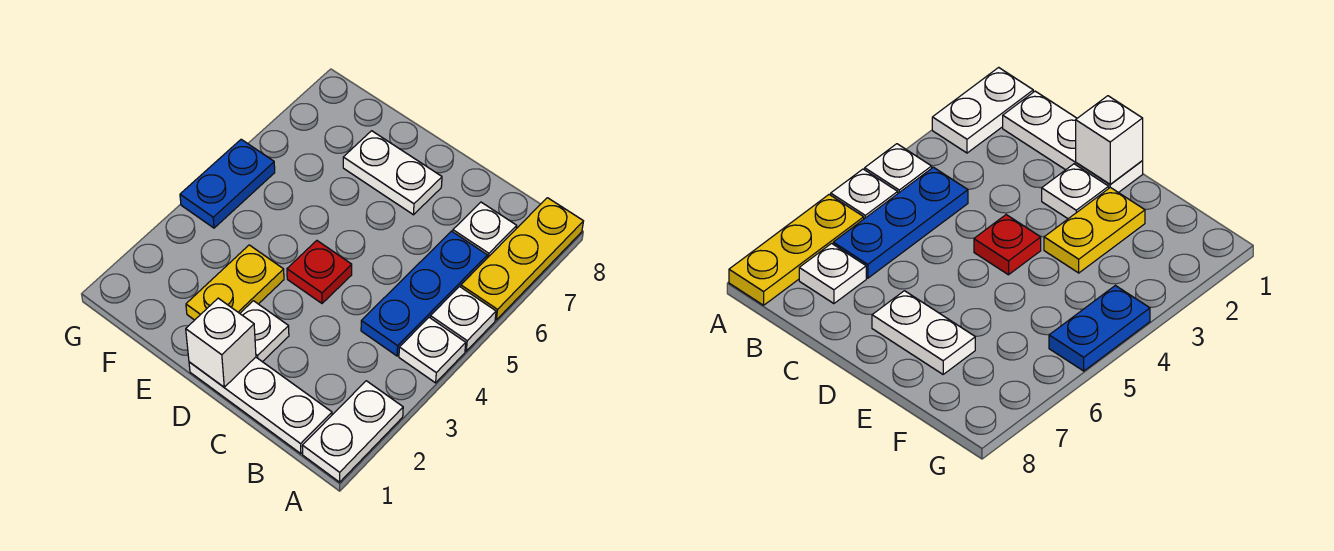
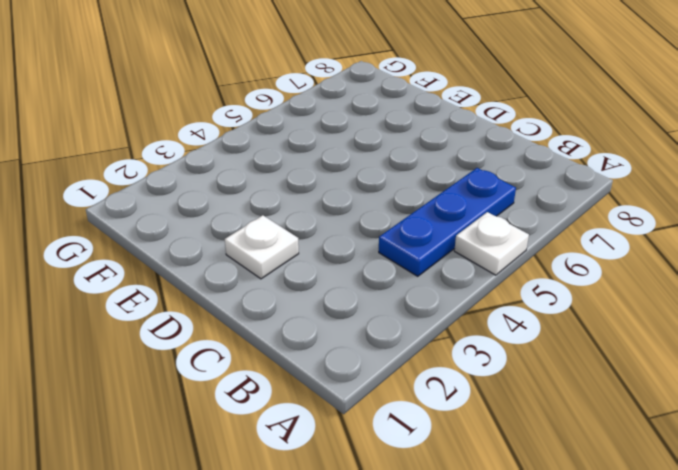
none -> white 1x2 plate [302,381,403,482]
none -> white 1x1 plate [399,317,466,383]
none -> yellow 1x3 plate [461,198,583,320]

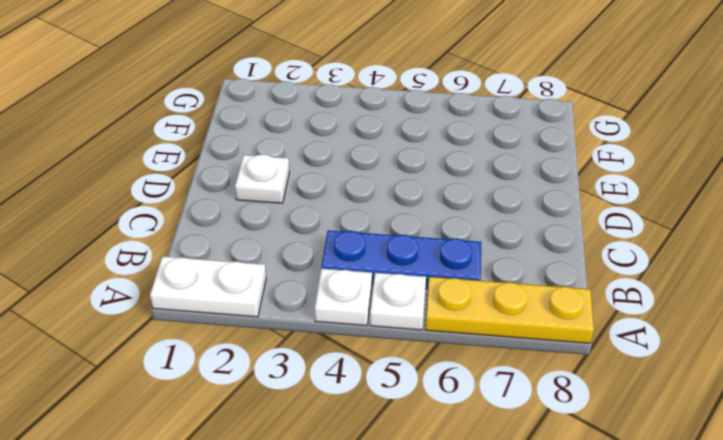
none -> white 1x3 plate [189,357,332,454]
none -> white 1x1 plate [453,202,517,258]
none -> red 1x1 plate [287,241,352,303]

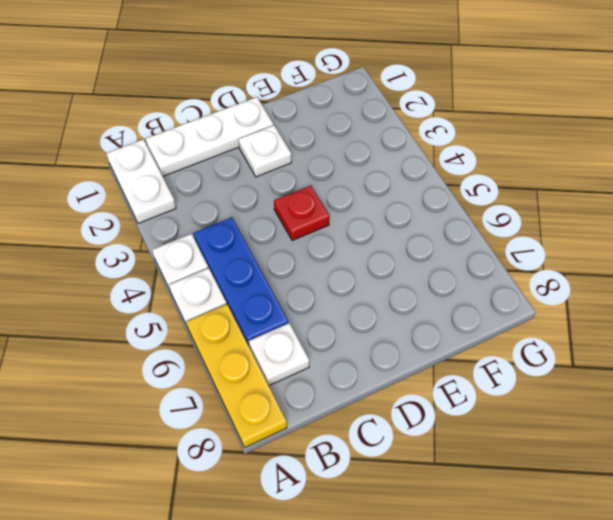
none -> white 1x2 plate [343,131,442,215]
none -> yellow 1x2 plate [186,245,284,320]
none -> blue 1x2 plate [180,139,275,228]

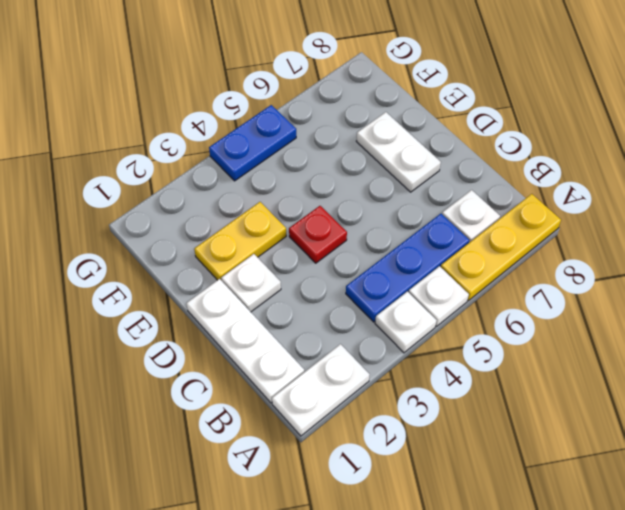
none -> white 1x1 brick [186,298,256,387]

